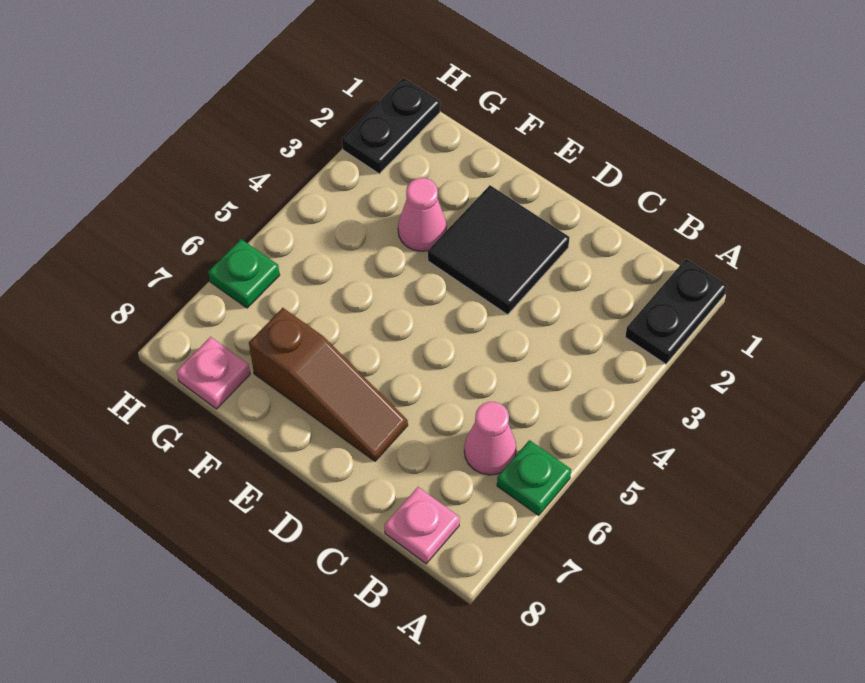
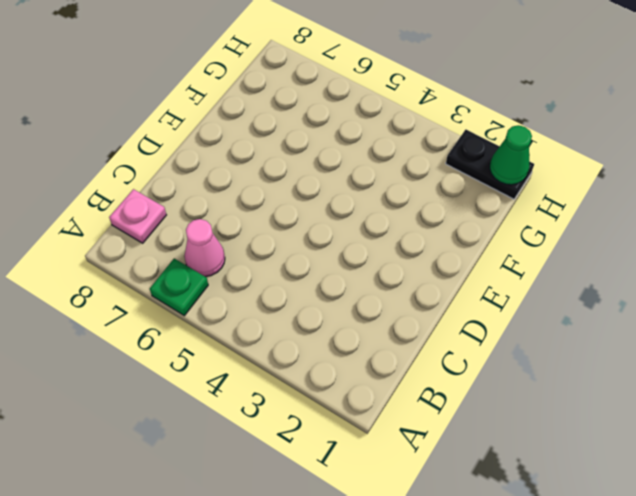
green 1x1 cone [490,125,532,185] -> none
none -> black 1x2 plate [625,259,727,364]
none -> black 2x2 tile [428,185,570,315]

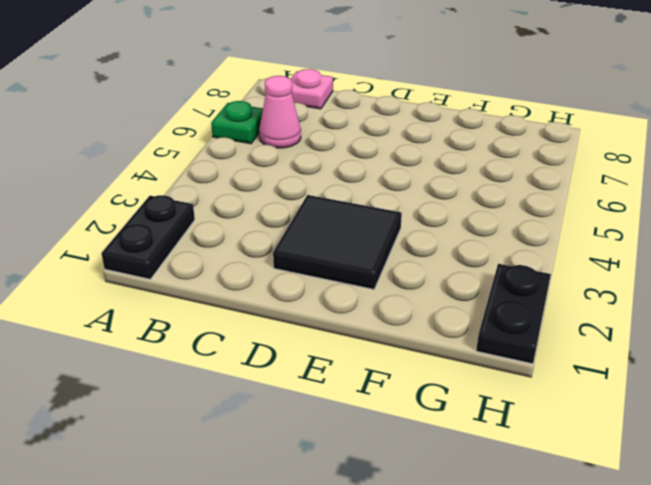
none -> brown 1x3 slope [249,308,408,461]
none -> pink 1x1 cone [398,178,447,251]

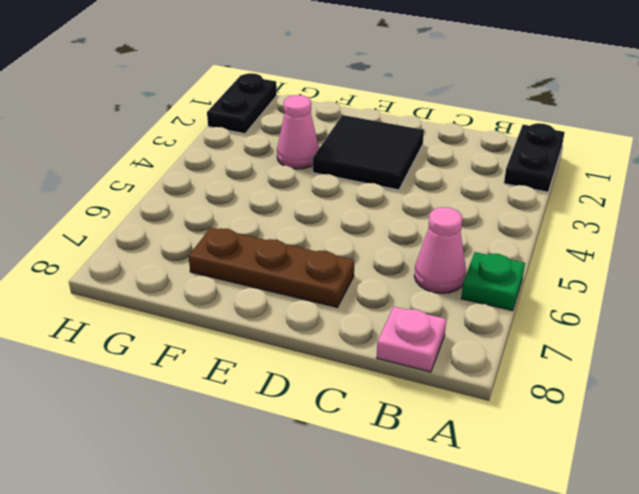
brown 1x3 plate [189,228,354,307] -> brown 1x3 slope [249,308,408,461]
none -> pink 1x1 plate [177,337,250,409]
none -> green 1x1 plate [208,239,280,308]

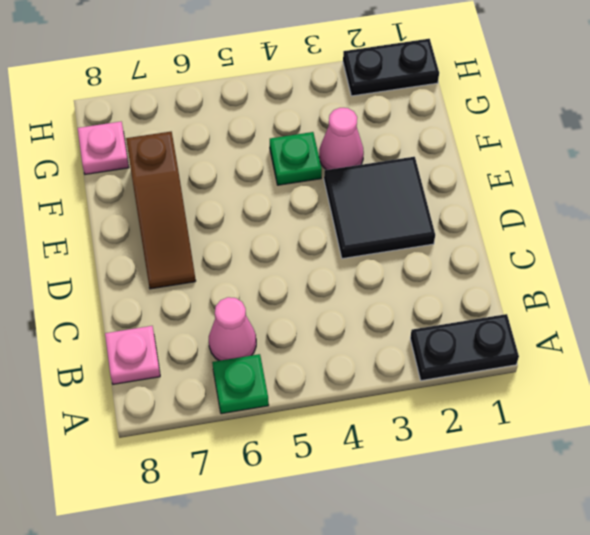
green 1x1 plate [270,132,322,185] -> green 1x1 plate moved to [208,239,280,308]

